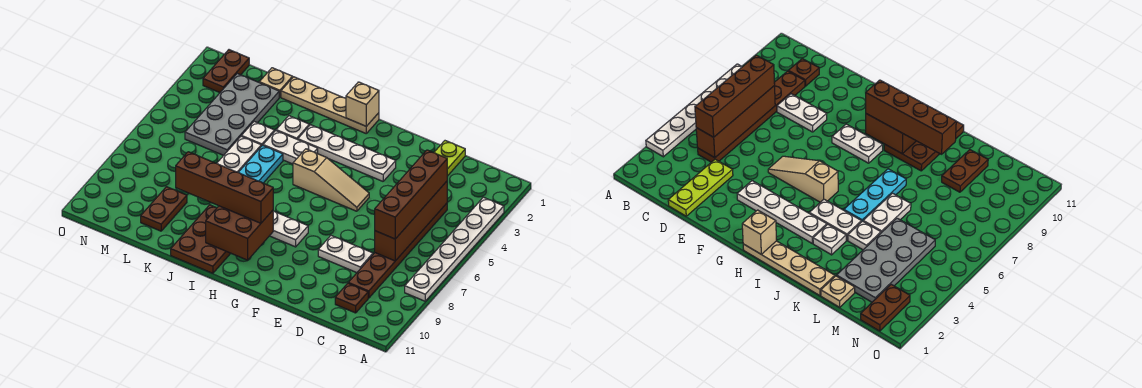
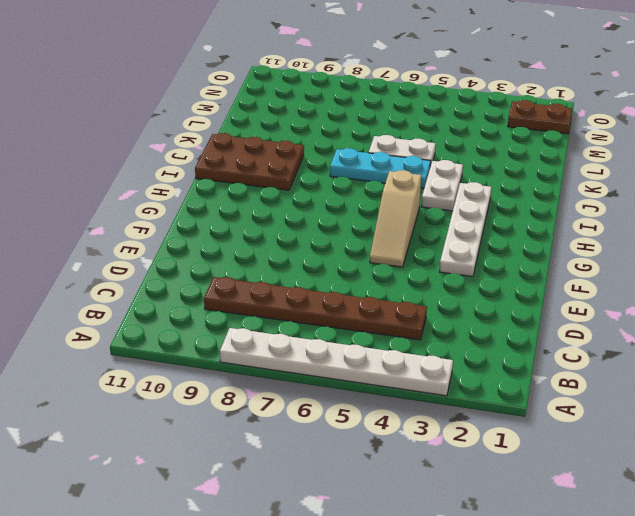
none -> brown 1x1 plate [335,283,368,313]
none -> lime 1x3 plate [434,141,465,176]
none -> white 1x2 plate [318,236,373,273]

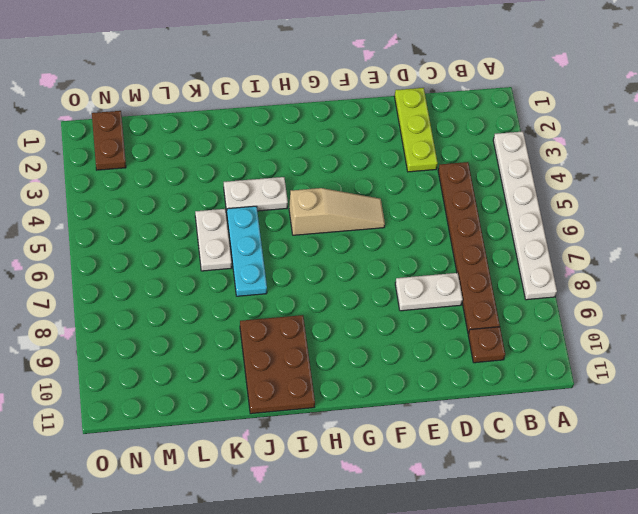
none -> white 1x4 plate [298,125,396,181]
none -> white 1x2 plate [270,211,308,247]
none -> tan 1x4 plate [281,77,379,133]

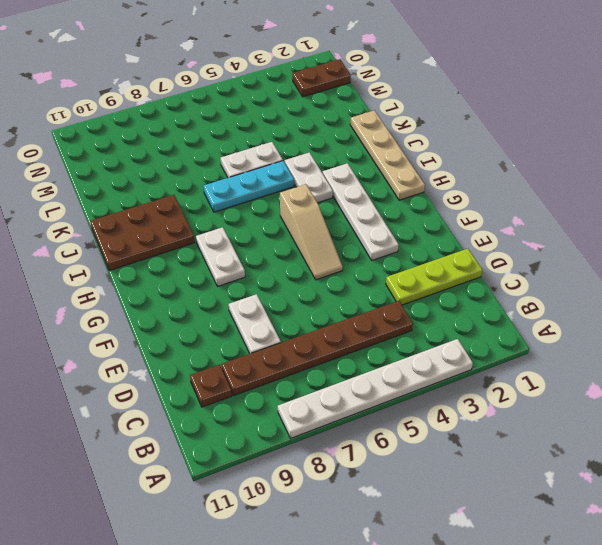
none -> white 1x1 plate [276,116,309,140]
none -> white 1x1 plate [242,122,275,146]
none -> tan 1x1 plate [259,68,293,97]

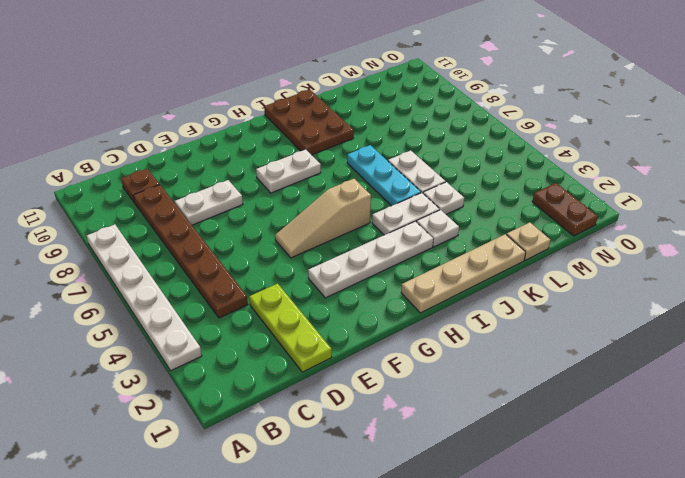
none -> grey 2x4 plate [185,74,279,155]
none -> brown 1x2 plate [141,187,187,231]
none -> brown 1x4 brick [375,181,447,261]

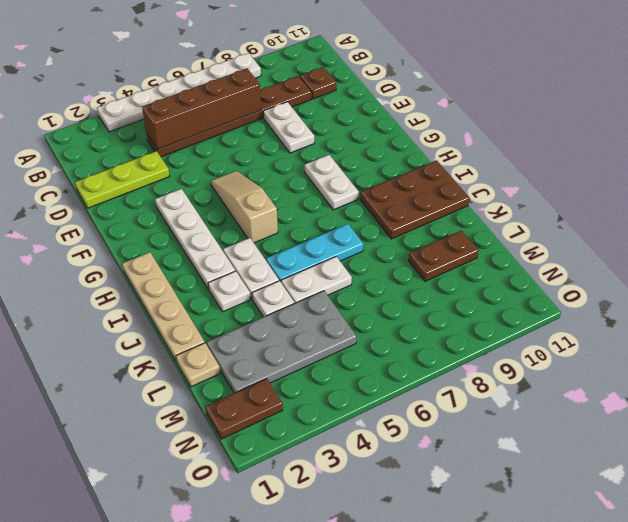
none -> tan 1x1 brick [346,82,379,126]
none -> brown 2x2 brick [206,206,273,260]
none -> brown 1x4 brick [375,150,447,239]

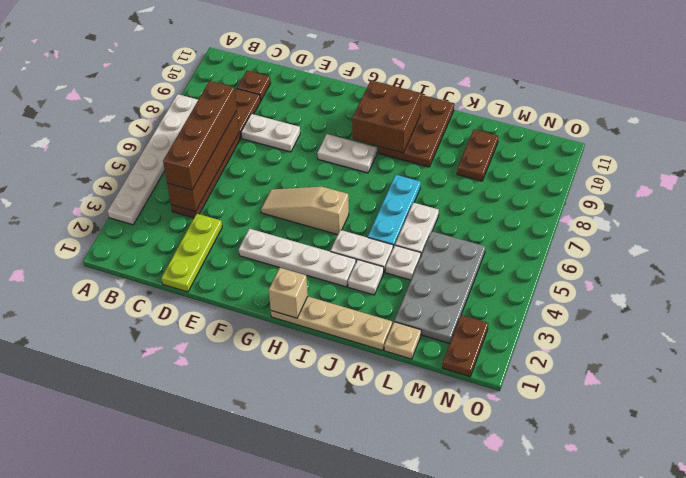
none -> brown 1x4 brick [176,152,273,223]

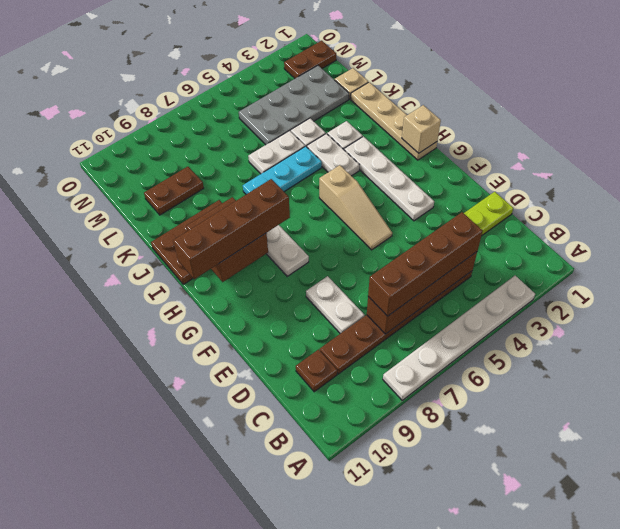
brown 1x4 brick [173,179,290,279] -> brown 1x4 brick turned to [176,152,273,223]

